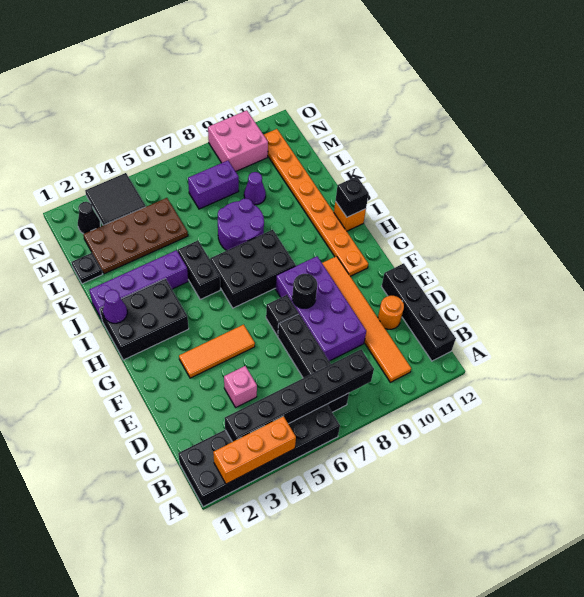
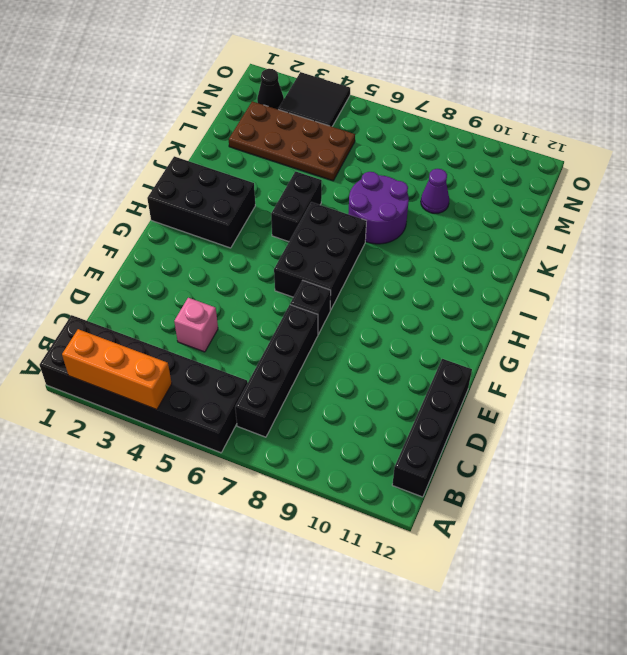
black 2x3 brick [274,202,366,310] -> black 2x3 brick turned to [210,230,296,308]
none -> orange 1x6 tile [322,256,411,382]
none -> purple 2x4 brick [275,256,366,361]
none -> orange 1x1 round brick [378,296,404,329]

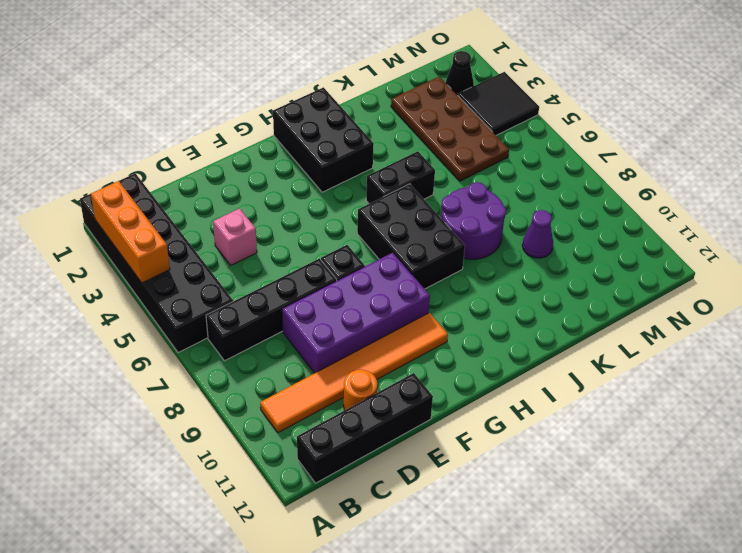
none -> orange 1x3 tile [179,325,255,378]
none -> orange 1x8 plate [264,129,368,276]
none -> orange 1x1 brick [334,201,366,231]

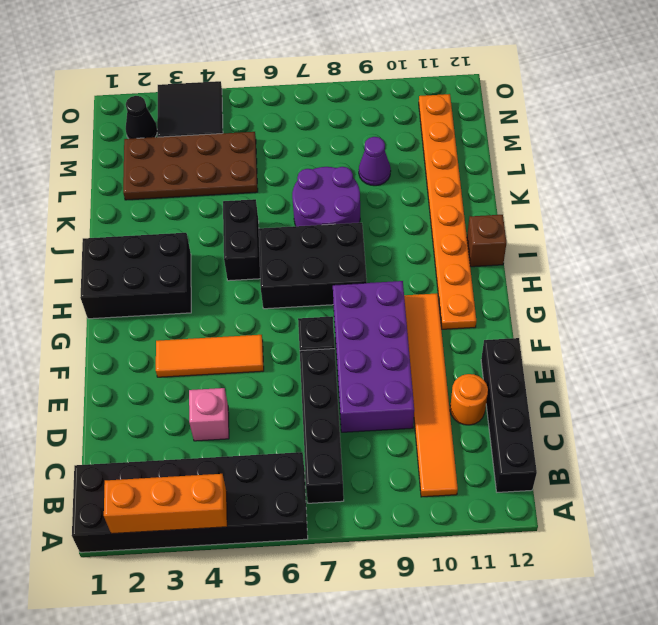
brown 1x1 brick [467,215,507,267] -> orange 1x1 brick [334,201,366,231]
none -> purple 1x4 brick [89,250,188,320]
none -> black 1x1 plate [71,253,102,284]
none -> purple 1x2 brick [188,161,239,209]

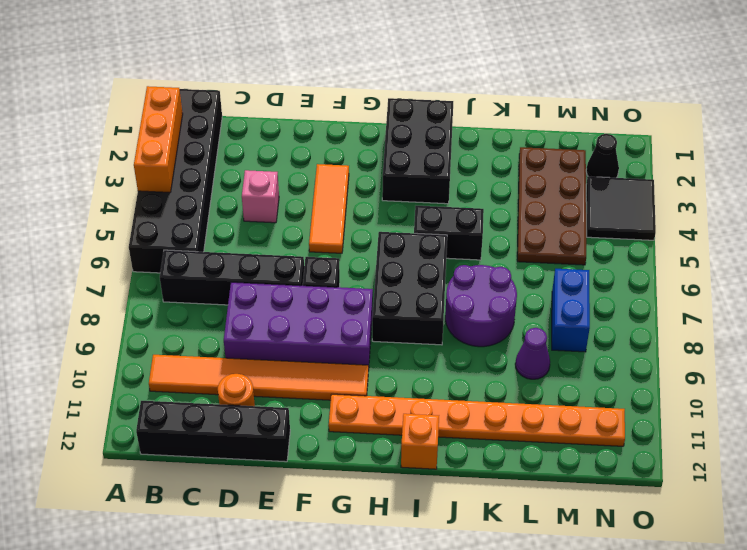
blue 1x2 brick [552,269,590,352] -> purple 1x2 brick [188,161,239,209]
none -> purple 1x4 brick [89,250,188,320]
none -> black 1x1 plate [71,253,102,284]
none -> pink 2x2 brick [208,110,268,171]

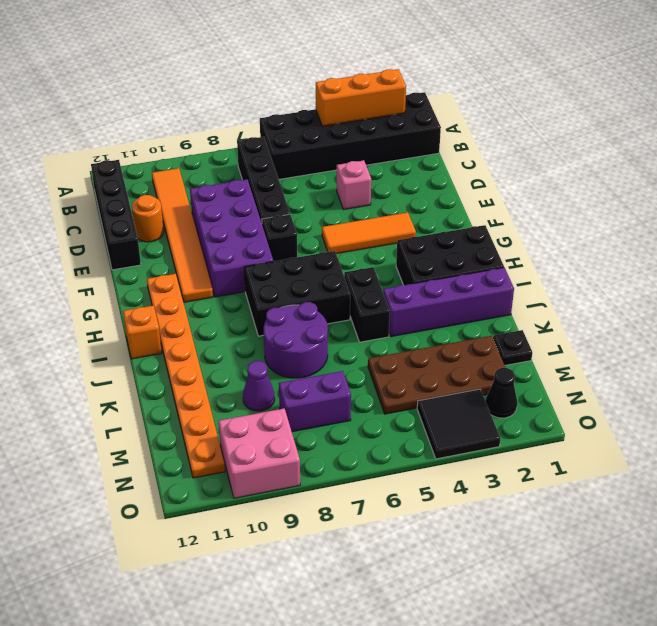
none -> black 1x6 brick [225,350,374,442]
none -> black 1x1 round brick [292,274,317,308]
none -> purple 1x1 cone [103,290,127,323]

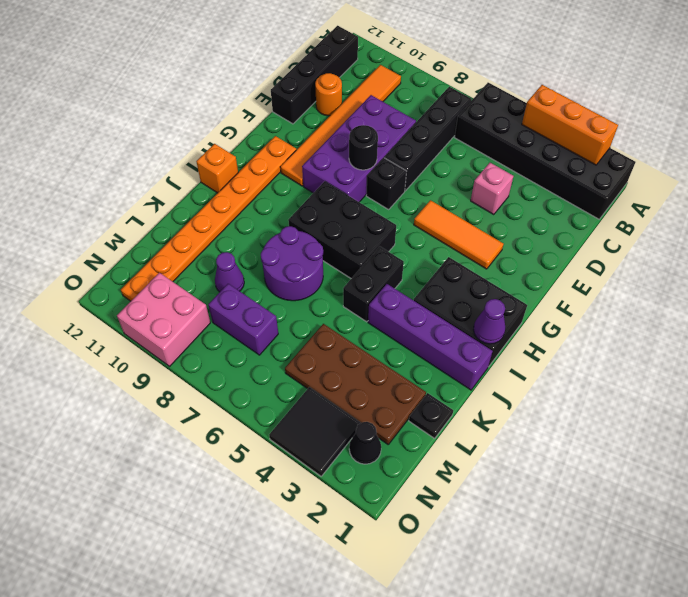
none -> black 1x6 brick [225,350,374,442]
none -> black 1x1 brick [336,176,369,217]

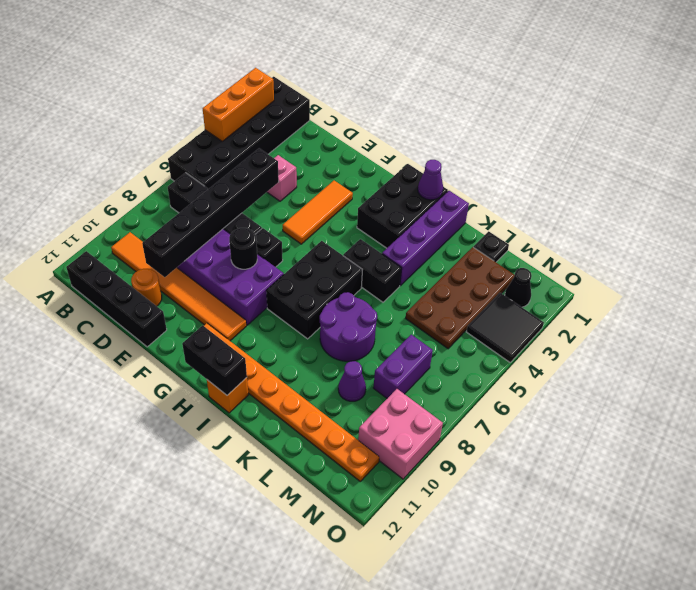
black 1x6 brick [142,148,279,277] -> black 1x6 brick moved to [225,350,374,442]
black 1x2 brick [182,325,247,395] -> black 1x1 brick [336,176,369,217]

